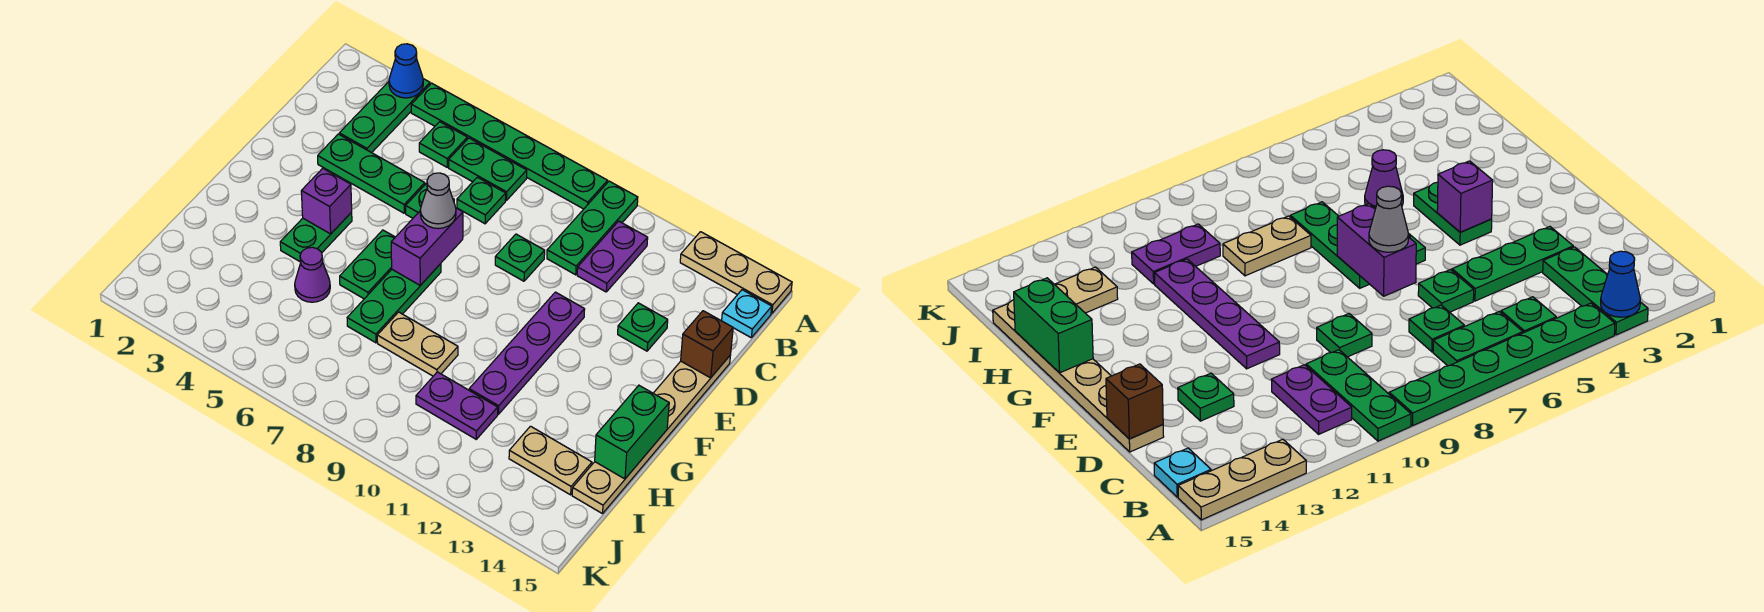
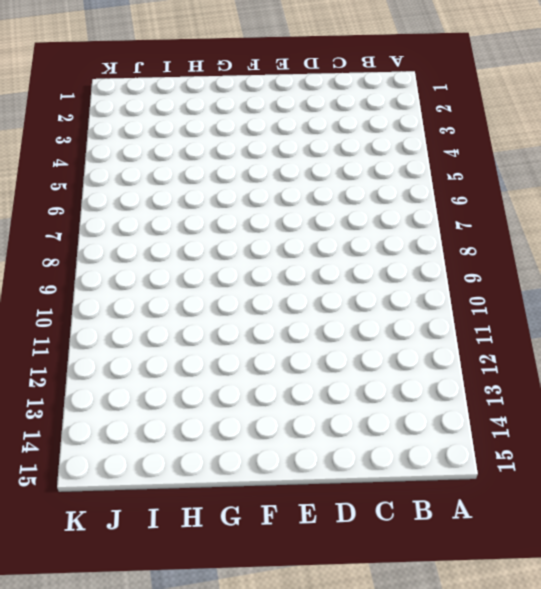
none -> green 1x3 plate [339,79,430,153]
none -> green 1x6 plate [411,83,608,209]
none -> green 1x3 plate [547,181,638,275]

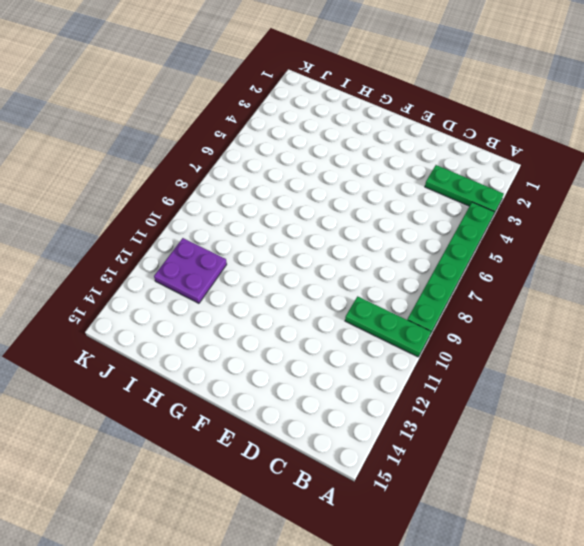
purple 2x2 plate [154,238,227,303] -> purple 1x2 plate [416,372,498,439]
none -> tan 1x3 plate [680,232,792,314]
none -> green 1x1 plate [419,122,467,167]
none -> green 1x2 plate [449,138,527,200]

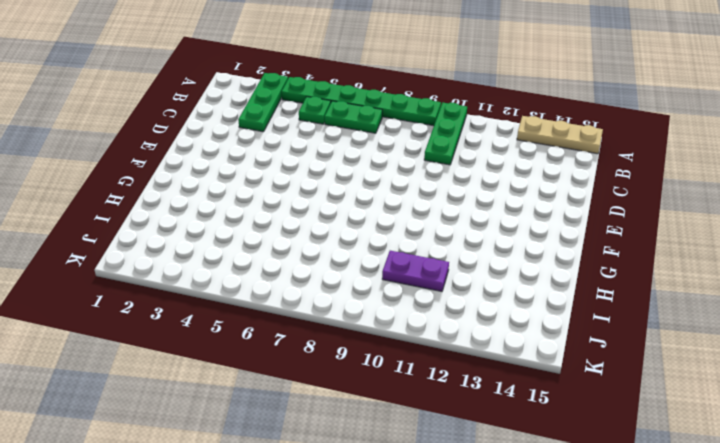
none -> purple 1x2 plate [577,221,648,292]
none -> cyan 1x1 plate [722,290,772,337]
none -> green 1x1 plate [457,177,506,224]

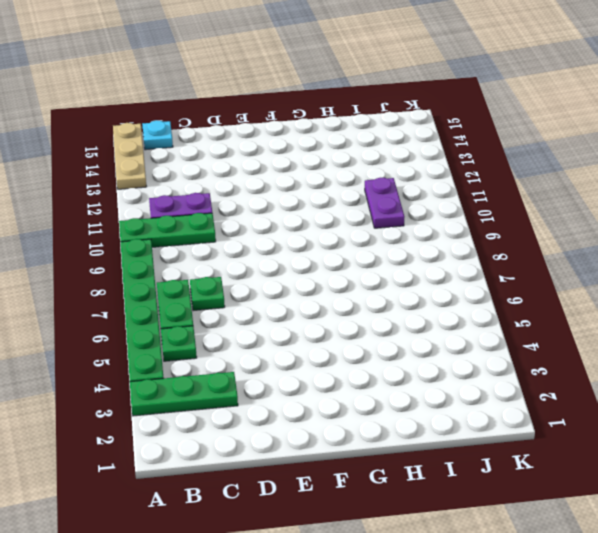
none -> green 1x3 plate [318,134,425,213]
none -> green 1x1 plate [406,184,454,218]
none -> green 1x1 plate [495,234,545,281]

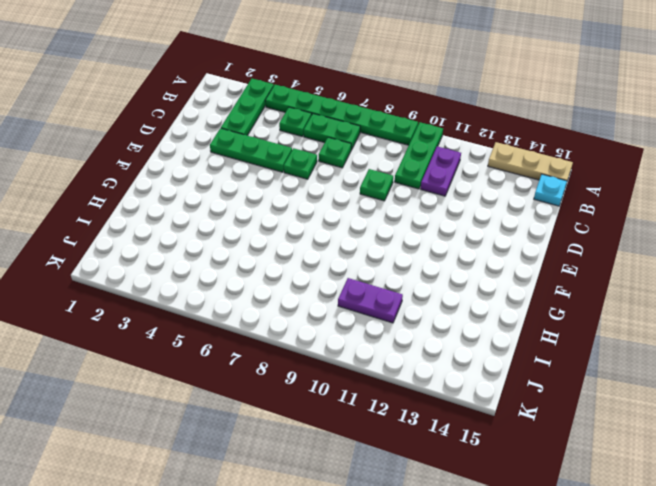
none -> green 1x1 plate [618,303,668,351]
none -> tan 1x6 plate [572,355,731,514]
none -> purple 1x4 plate [469,292,585,414]

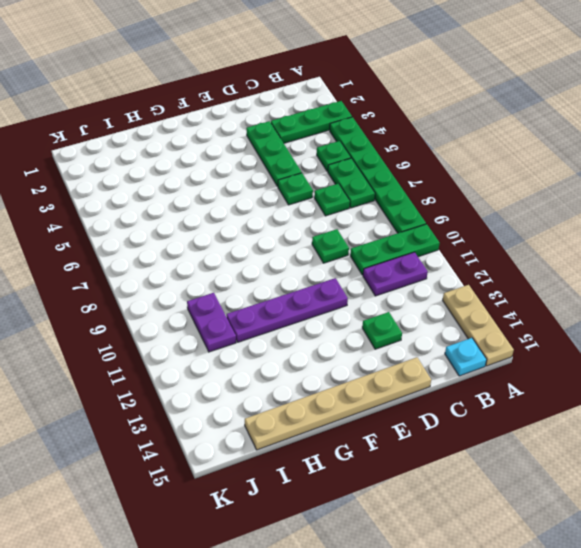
none -> green 1x2 plate [280,212,352,261]
none -> green 1x2 plate [340,230,395,299]
none -> green 1x3 plate [347,264,441,343]

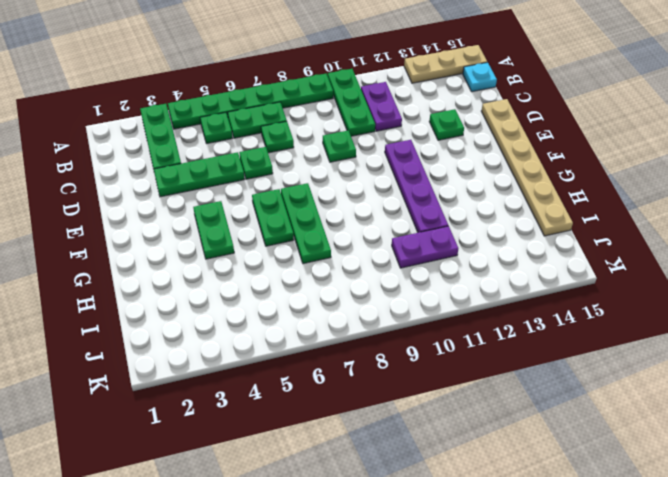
none -> purple 1x1 cone [295,247,330,302]
none -> tan 1x2 plate [377,312,458,376]
none -> tan 1x2 plate [509,426,592,495]

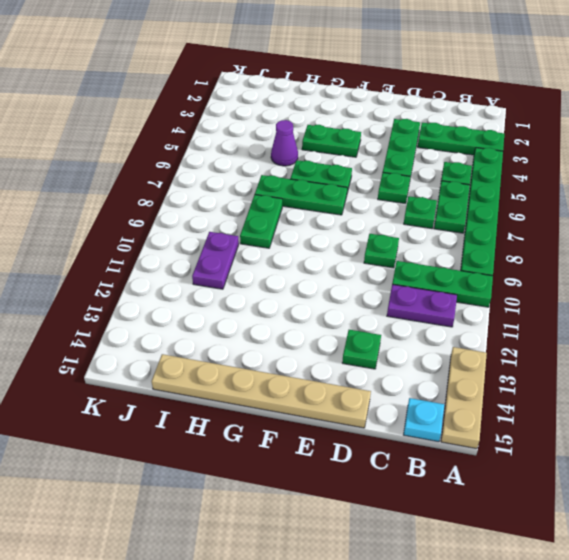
green 1x2 plate [240,195,282,248] -> tan 1x2 plate [377,312,458,376]
none -> purple 1x4 plate [469,292,585,414]
none -> tan 1x2 plate [509,426,592,495]
none -> blue 1x1 cone [389,44,423,98]

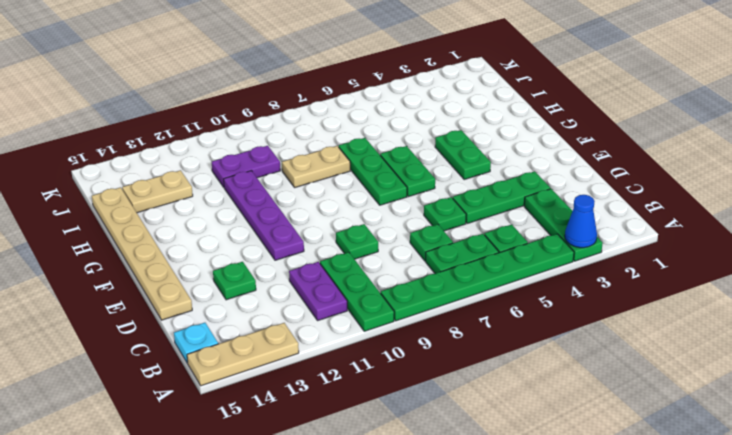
none -> purple 1x1 cone [295,247,330,302]
none -> brown 1x1 brick [681,311,733,378]
none -> purple 1x2 brick [391,208,463,285]

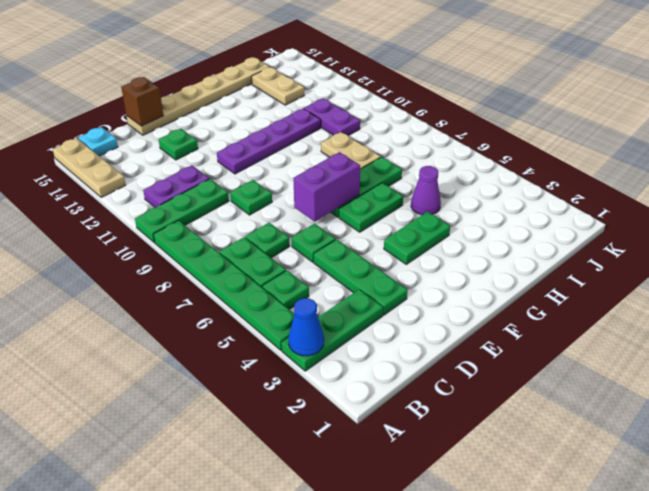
none -> purple 1x1 brick [301,168,352,234]
none -> green 1x2 brick [595,385,669,479]
none -> grey 1x1 cone [420,173,456,229]

